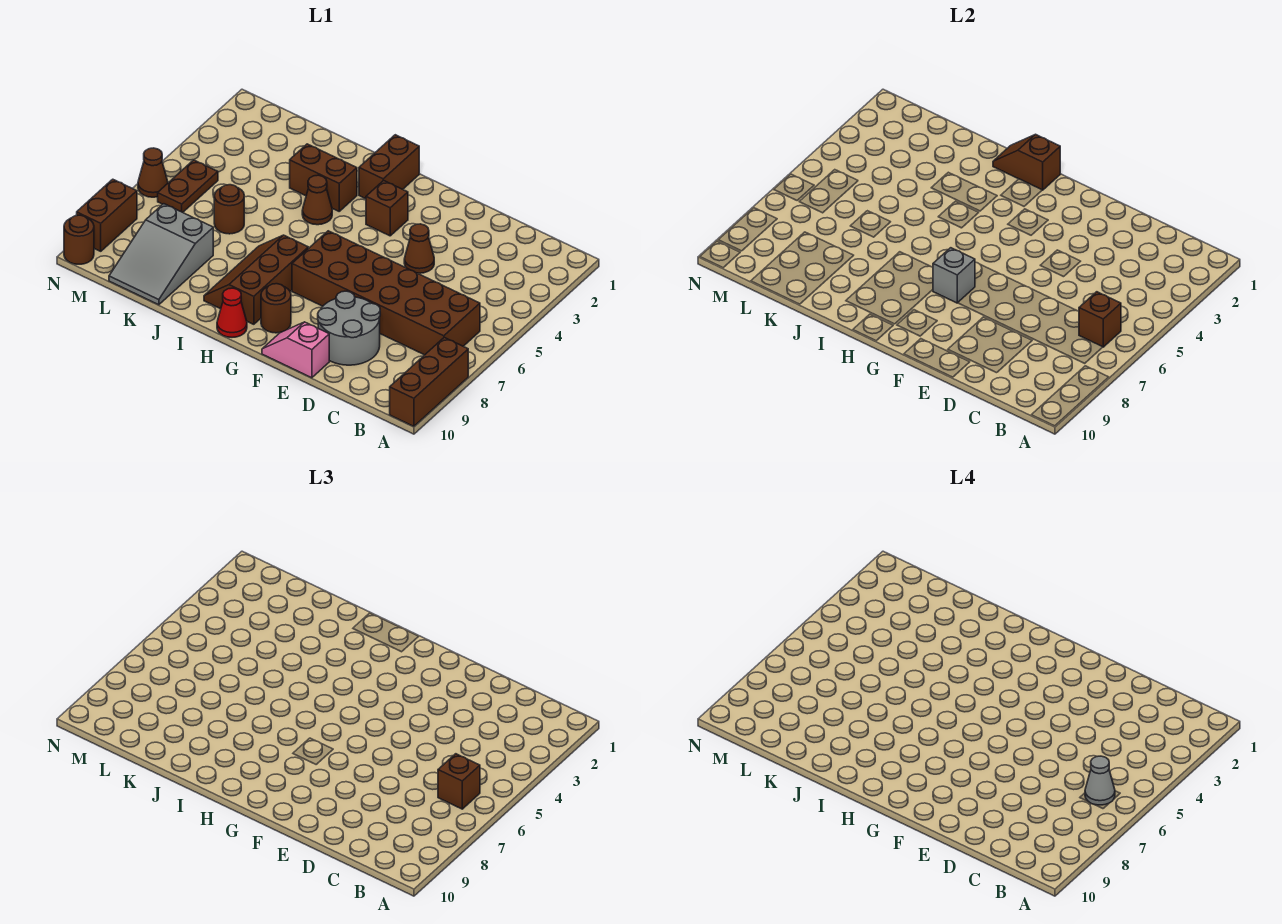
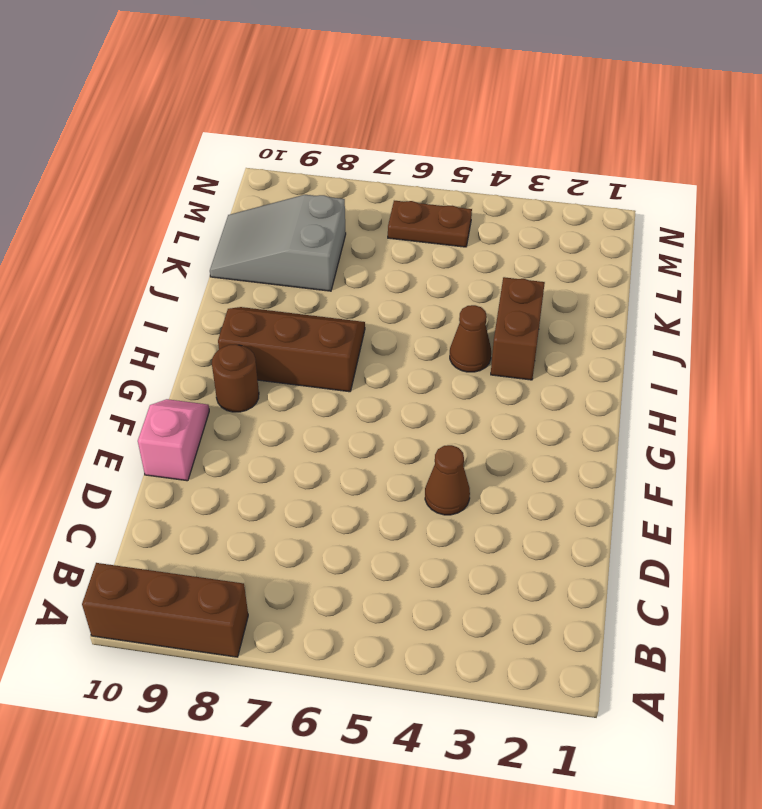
none -> brown 2x6 brick [292,231,480,355]
none -> grey 2x2 round brick [318,291,380,365]
none -> brown 1x1 brick [366,180,408,236]

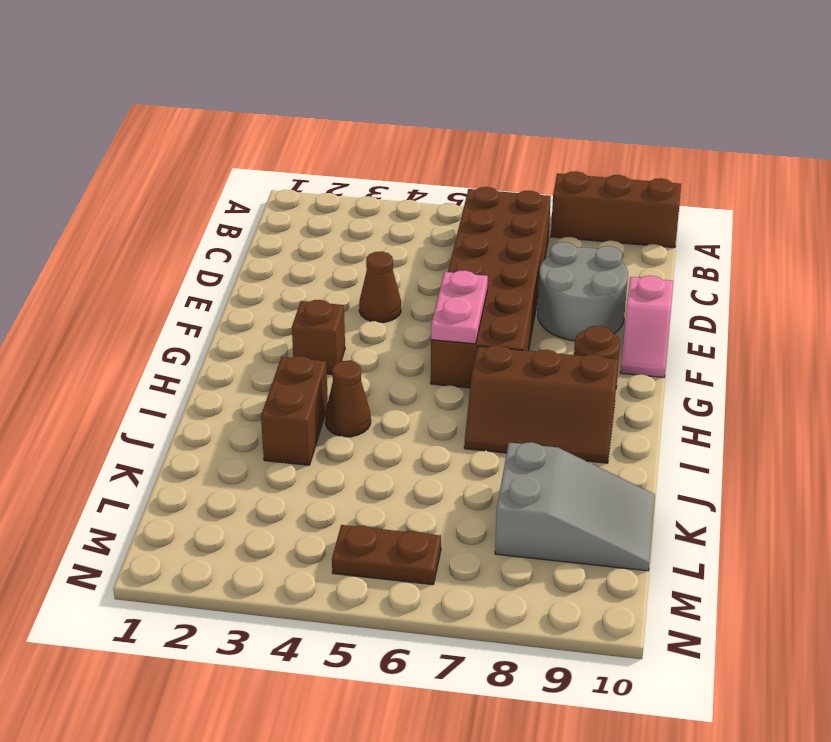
pink 1x2 plate [431,270,488,344] -> none
none -> brown 1x2 brick [359,135,419,199]
none -> red 1x1 cone [217,288,247,337]
none -> brown 1x1 round brick [214,185,244,234]

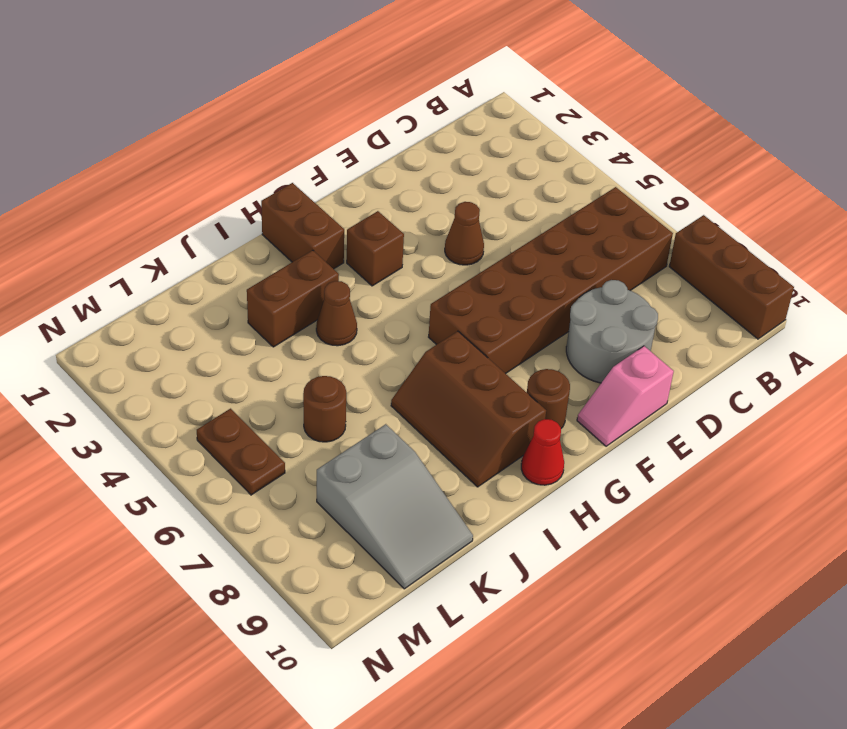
none -> brown 1x1 cone [138,148,168,197]
none -> brown 1x2 brick [77,179,137,251]
none -> brown 1x1 round brick [64,215,94,264]

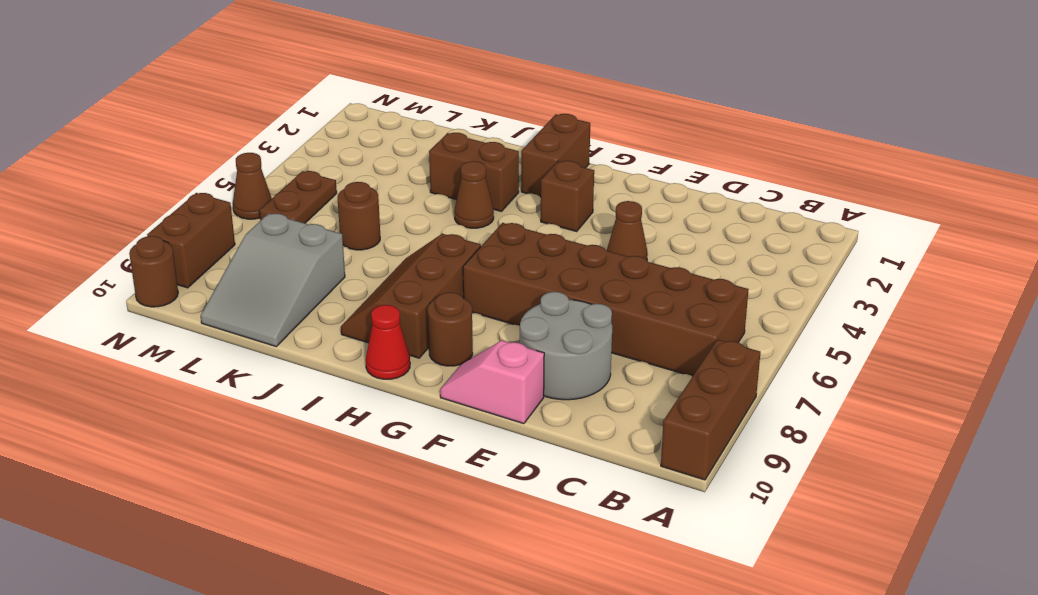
none -> brown 1x1 brick [1079,292,1121,347]
none -> grey 1x1 brick [933,248,975,303]
none -> brown 1x2 slope [993,134,1060,190]

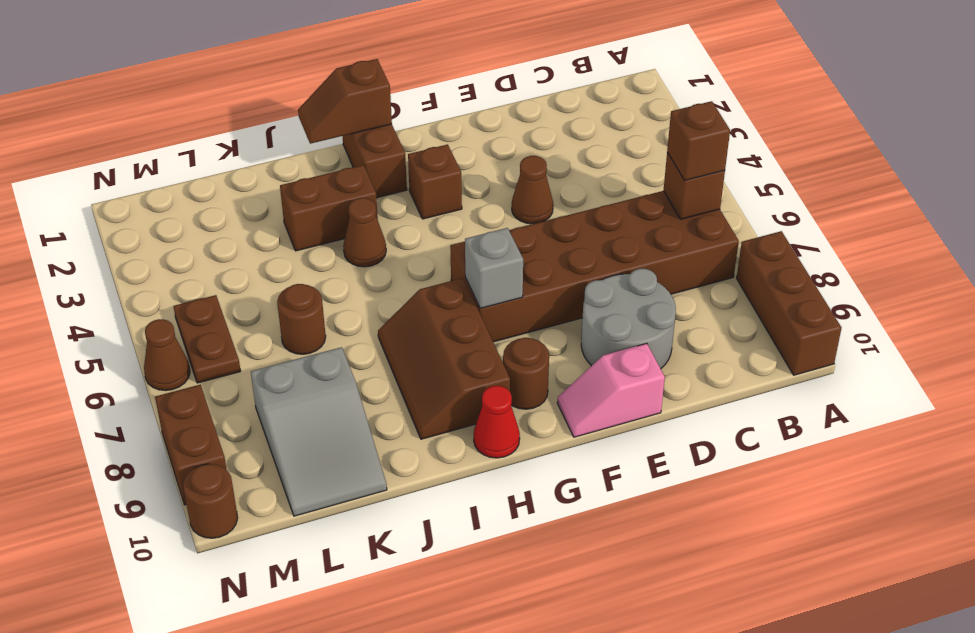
none -> grey 1x1 cone [1085,756,1115,805]

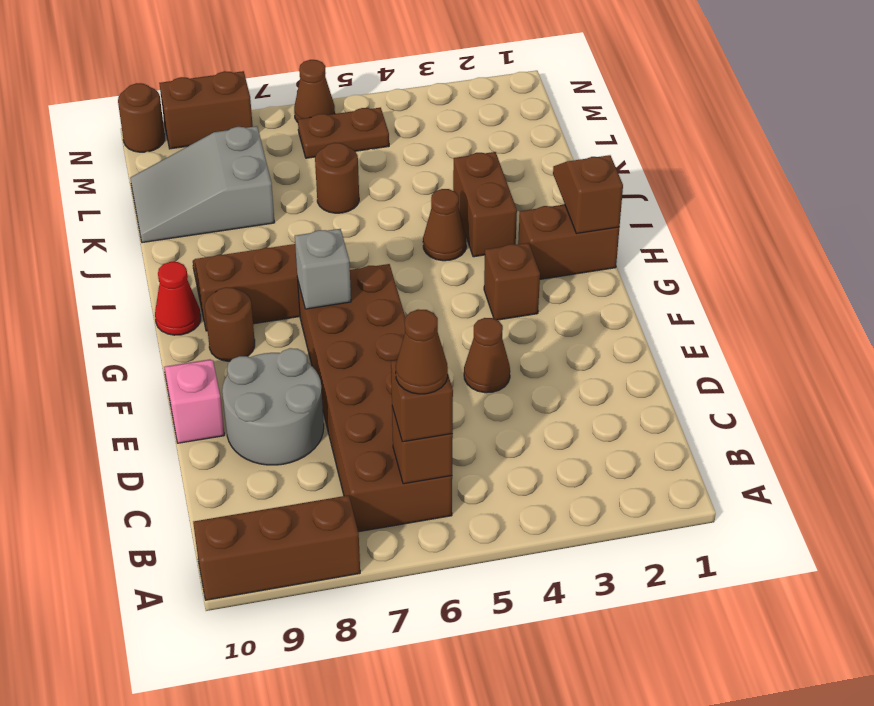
brown 1x1 cone [396,309,448,394] -> grey 1x1 cone [1085,756,1115,805]

